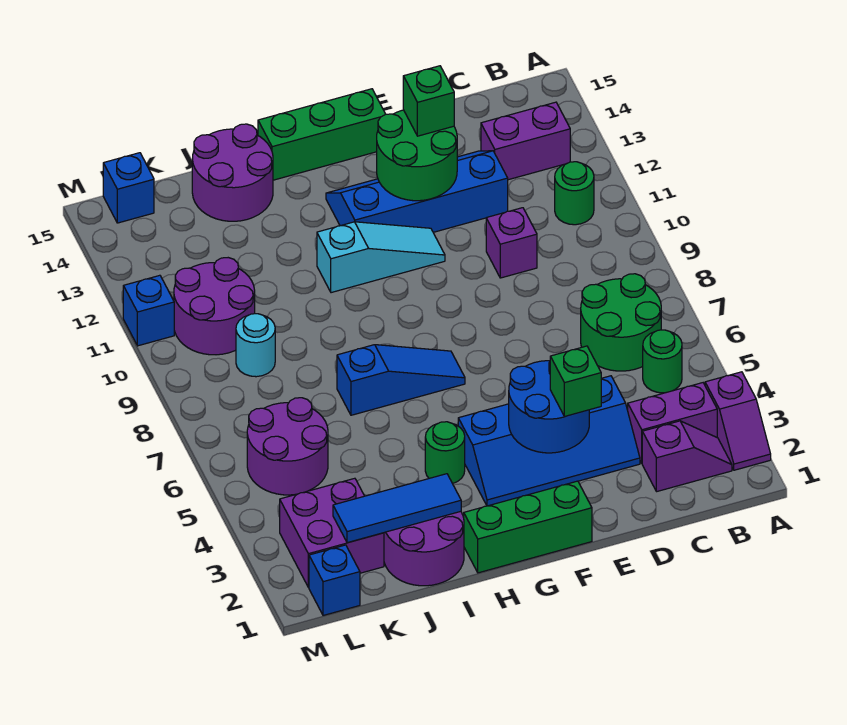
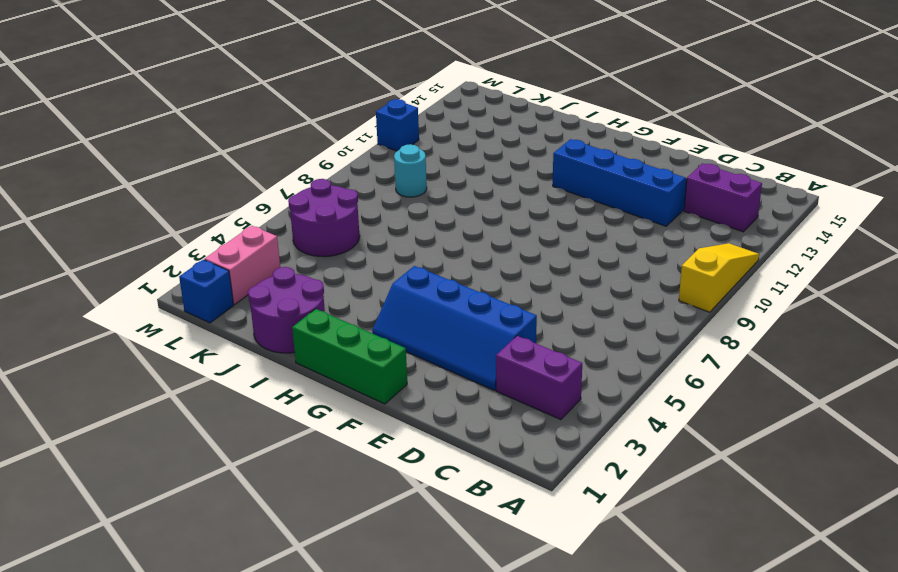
yellow 1x3 slope [679,243,759,312] -> none
pink 1x2 brick [205,226,280,305] -> purple 2x2 brick [280,478,384,587]
none -> purple 1x2 slope [705,372,771,470]
none -> purple 1x2 slope [642,421,732,492]
none -> green 1x1 round brick [643,330,682,393]

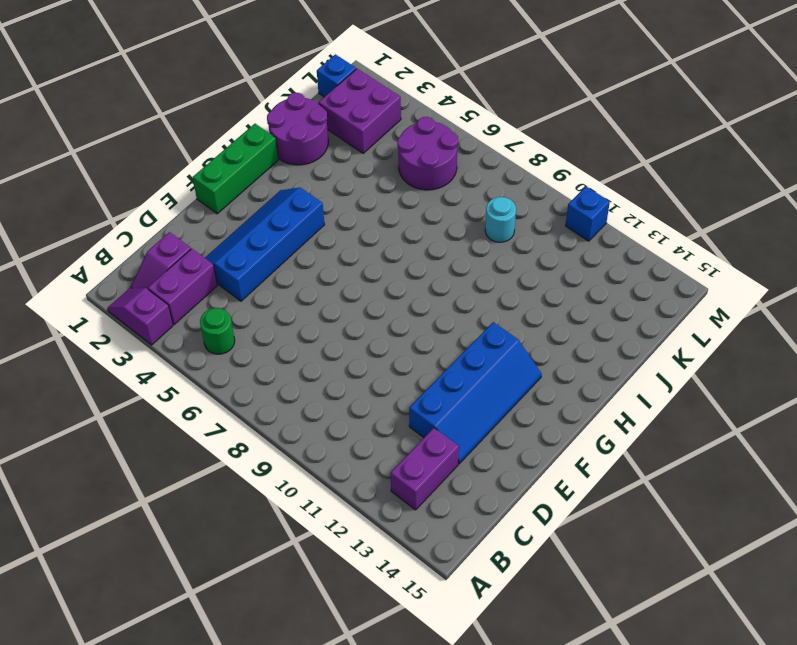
none -> green 2x2 round brick [581,274,661,371]
none -> green 1x1 round brick [555,162,594,225]
none -> purple 1x1 brick [486,208,537,278]

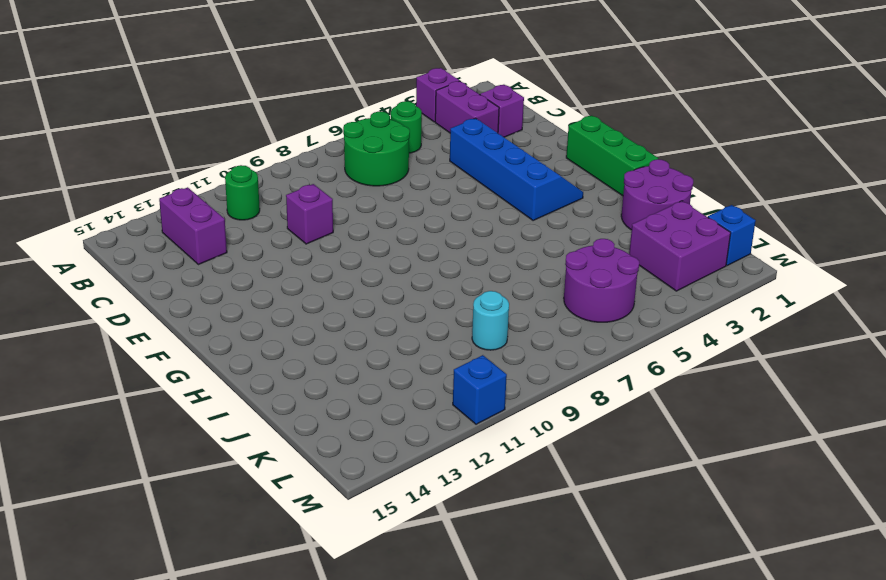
none -> blue 2x4 slope [326,151,508,232]
none -> cyan 1x3 slope [317,222,445,293]
none -> green 1x3 brick [258,89,386,180]

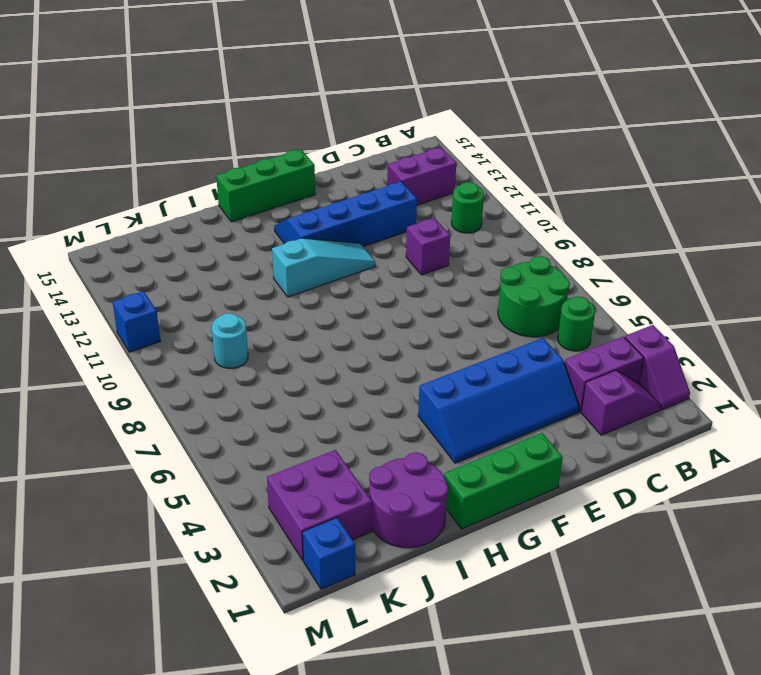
none -> blue 1x3 slope [337,345,465,415]
none -> green 1x1 round brick [425,422,465,484]
none -> purple 2x2 round brick [192,124,273,221]

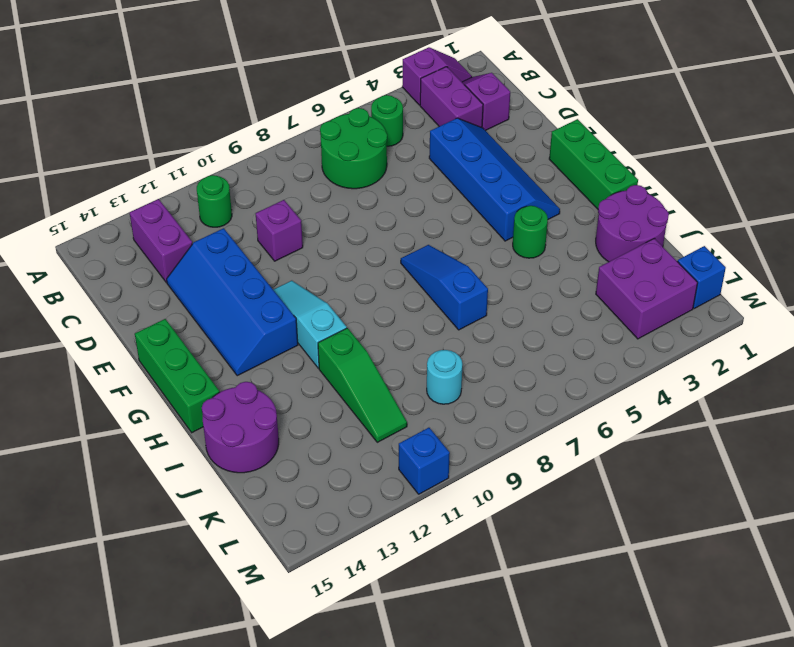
green 1x3 slope [318,328,407,442] -> purple 2x2 round brick [174,258,255,355]
none -> purple 2x2 round brick [247,398,328,495]
none -> blue 1x1 brick [103,153,154,223]
none -> blue 2x2 round brick [509,361,589,453]

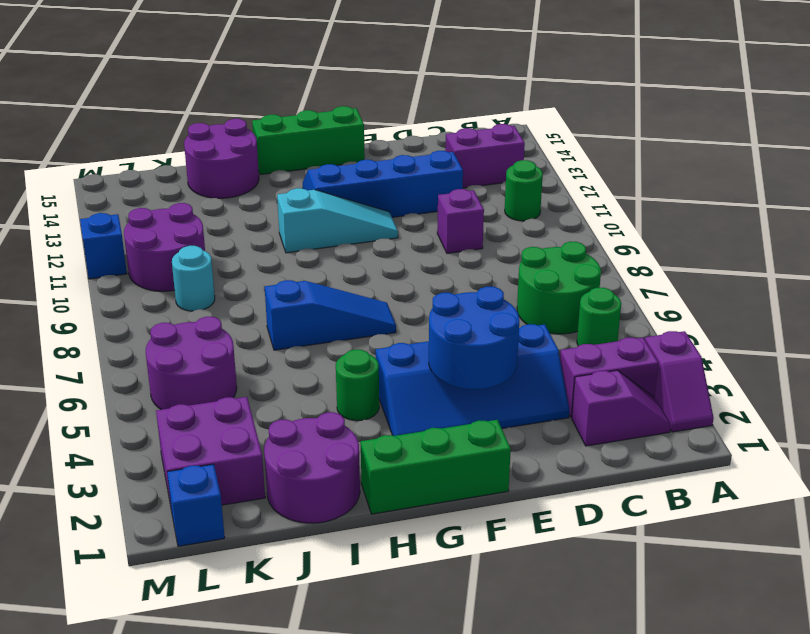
none -> blue 1x1 brick [103,153,154,223]
none -> green 2x2 round brick [377,110,457,201]
none -> blue 1x3 tile [333,474,461,543]

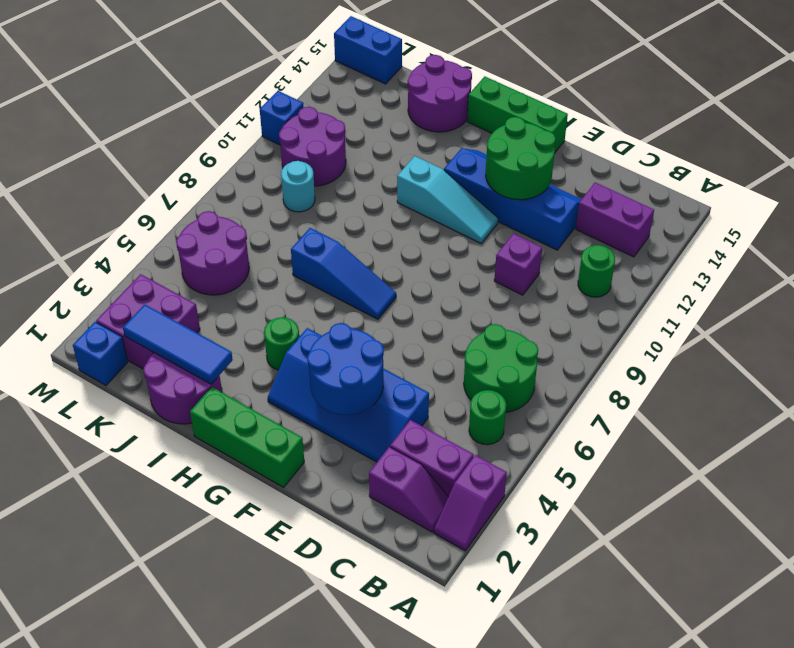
blue 1x2 brick [334,16,402,84] -> blue 1x1 brick [103,153,154,223]
none -> green 1x1 brick [550,346,601,416]
none -> green 1x1 brick [403,66,454,136]

